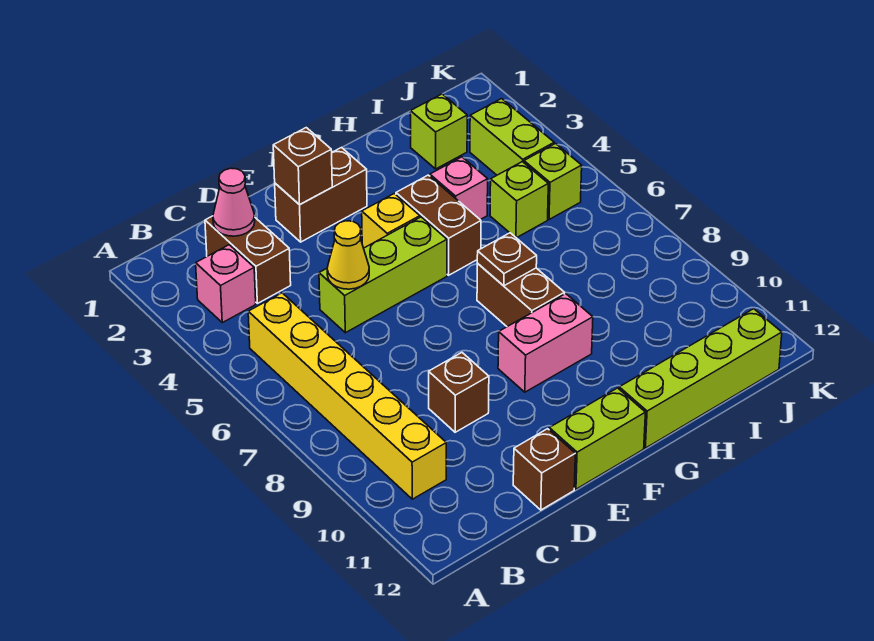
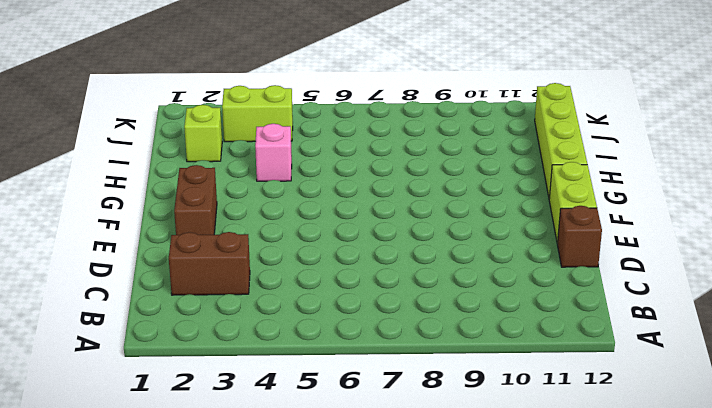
none -> pink 1x1 brick [196,245,256,323]
none -> yellow 1x6 brick [248,293,446,499]
none -> lime 1x3 brick [319,217,447,333]

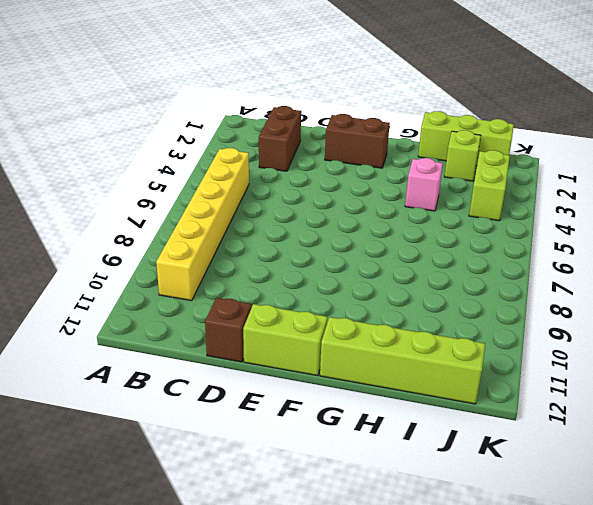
lime 1x3 brick [418,111,514,165] -> lime 1x3 brick moved to [319,217,447,333]
none -> pink 1x1 brick [196,245,256,323]
none -> brown 1x1 brick [429,353,489,432]
none -> yellow 1x1 brick [362,194,420,248]

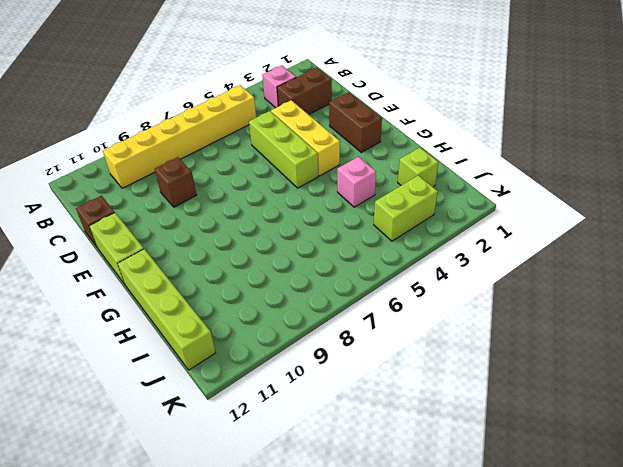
yellow 1x3 brick [271,100,340,176] -> yellow 1x1 brick [362,194,420,248]
none -> pink 1x2 brick [498,294,593,392]
none -> brown 1x2 brick [396,175,481,275]
none -> brown 1x2 brick [477,264,564,327]

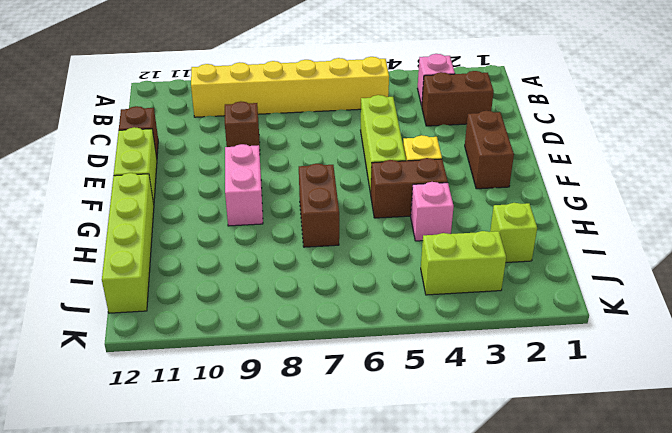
brown 1x2 brick [299,164,339,247] -> brown 1x2 brick turned to [477,264,564,327]
none -> lime 1x1 brick [490,162,548,238]
none -> lime 1x1 brick [524,144,582,220]
none -> pink 1x1 cone [213,168,255,236]

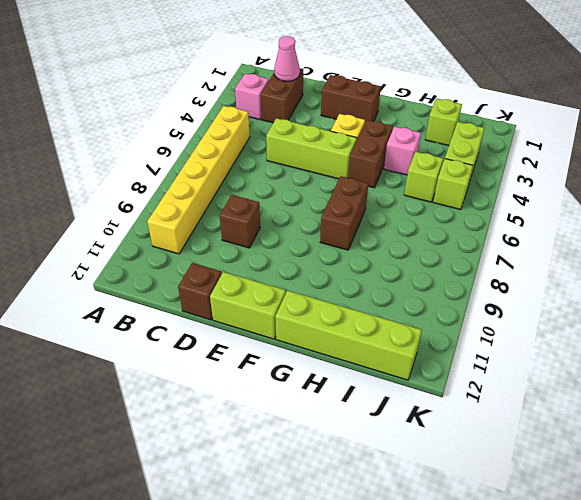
none -> pink 1x2 brick [498,294,593,392]
none -> yellow 1x1 cone [327,221,369,289]
none -> brown 1x1 brick [273,128,332,205]

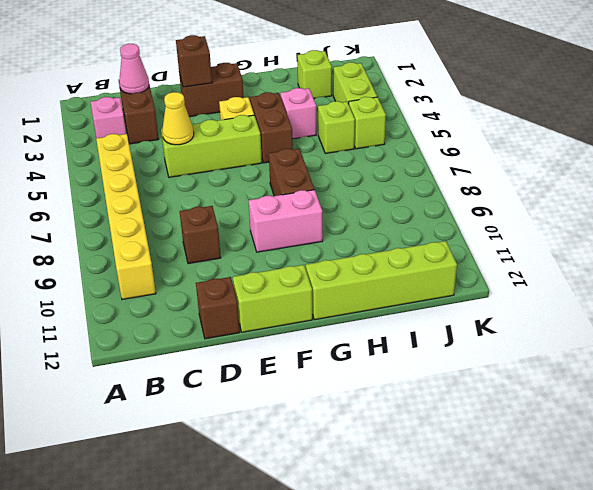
none -> brown 1x1 plate [477,233,537,286]

